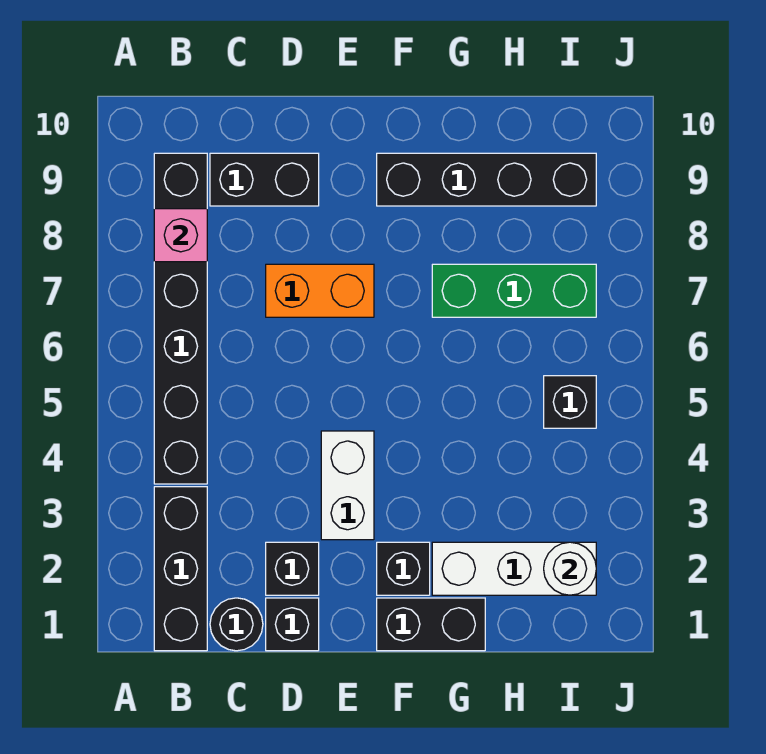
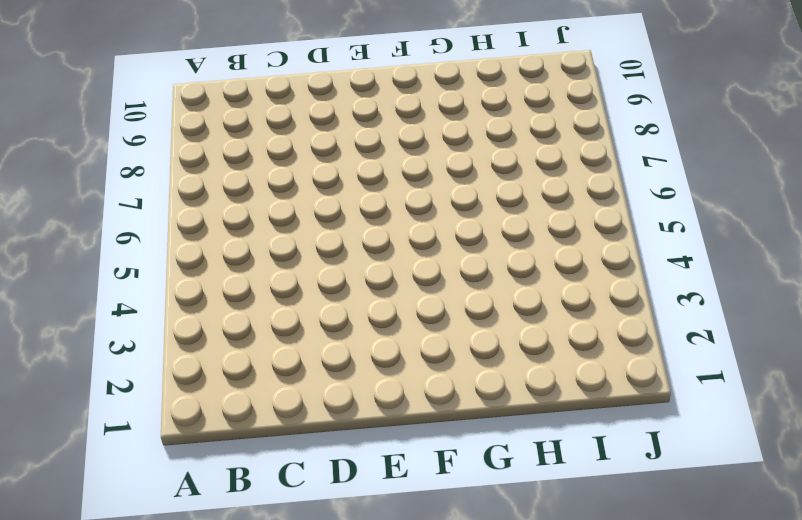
none -> black 1x3 brick [154,487,207,651]
none -> black 1x6 brick [154,153,207,484]
none -> black 1x1 round brick [210,598,263,651]

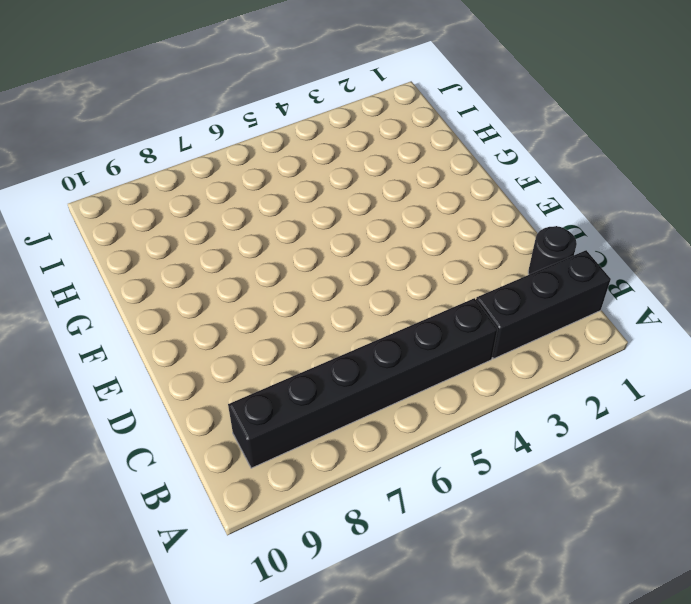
none -> black 1x2 brick [210,153,319,206]
none -> black 1x1 brick [266,598,319,651]
none -> black 1x1 brick [266,542,319,595]

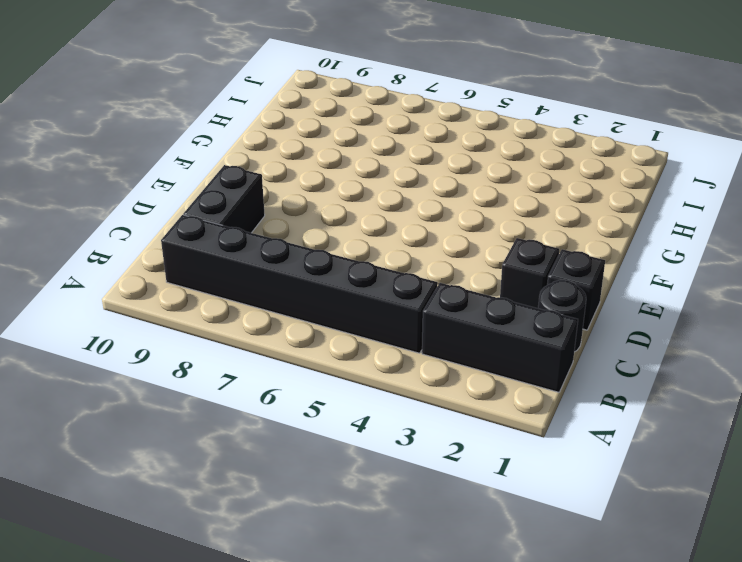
none -> orange 1x2 brick [266,264,374,317]
none -> white 1x2 brick [321,431,374,540]
none -> black 1x2 brick [377,598,485,651]

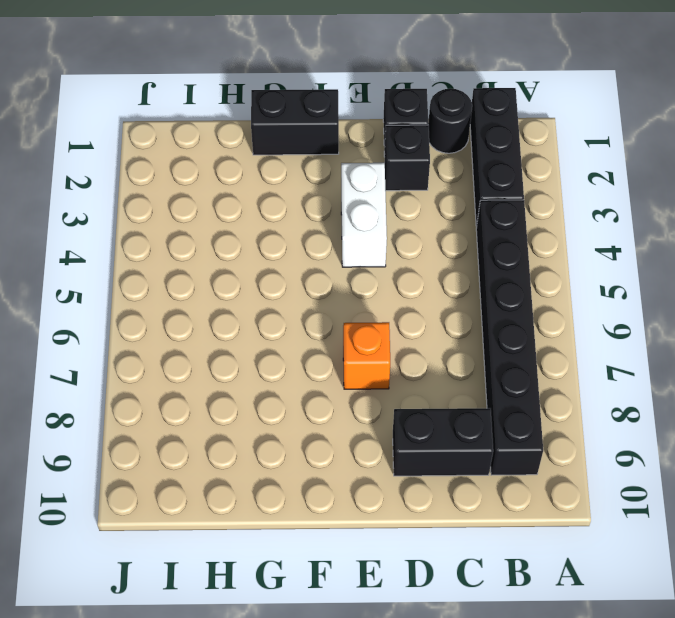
orange 1x1 brick [343,322,390,389] -> orange 1x2 brick [266,264,374,317]
none -> black 1x1 brick [377,542,430,595]
none -> black 1x4 brick [377,153,596,206]
none -> white 1x3 brick [432,542,596,595]

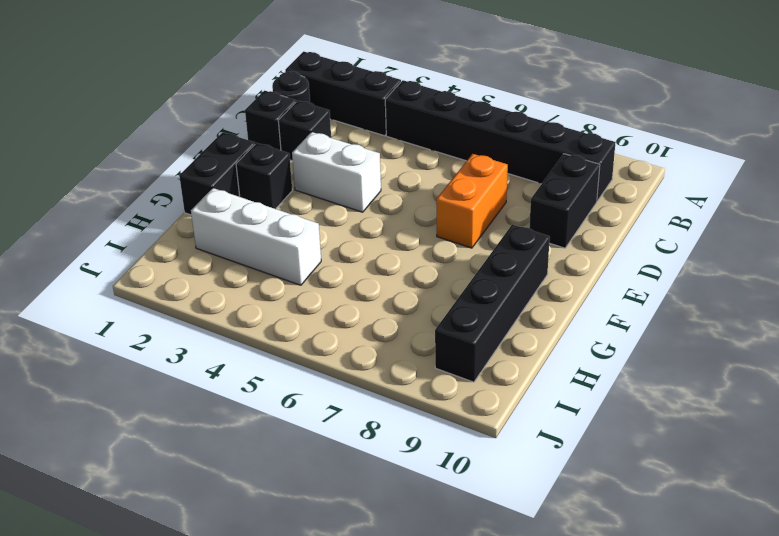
white 1x3 brick [191,188,321,285] -> white 1x3 brick turned to [432,542,596,595]
none -> green 1x3 brick [432,264,596,317]
none -> black 1x1 brick [544,376,596,428]
none -> pink 1x1 brick [154,209,207,262]

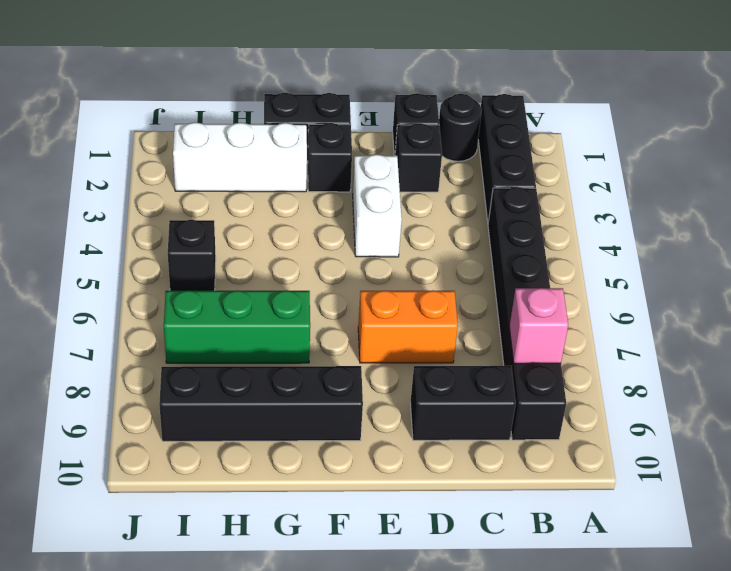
none -> white 1x1 round brick [544,542,596,595]

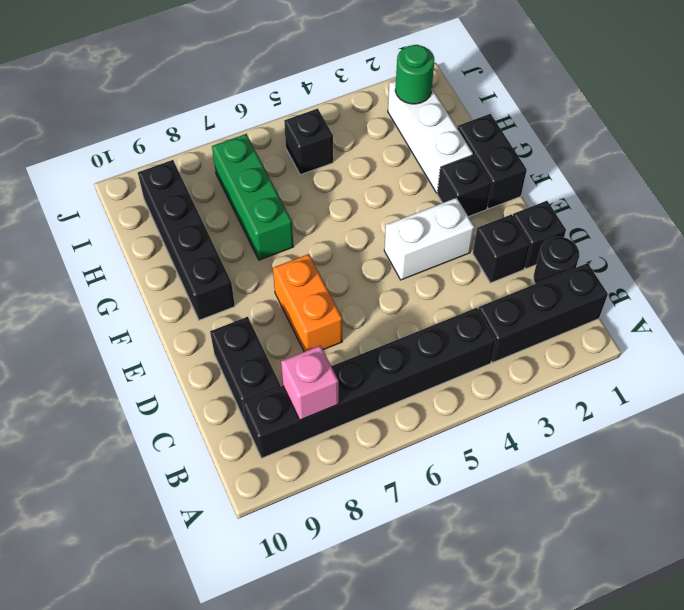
green 1x1 round brick [395,45,434,104] -> white 1x1 round brick [544,542,596,595]

